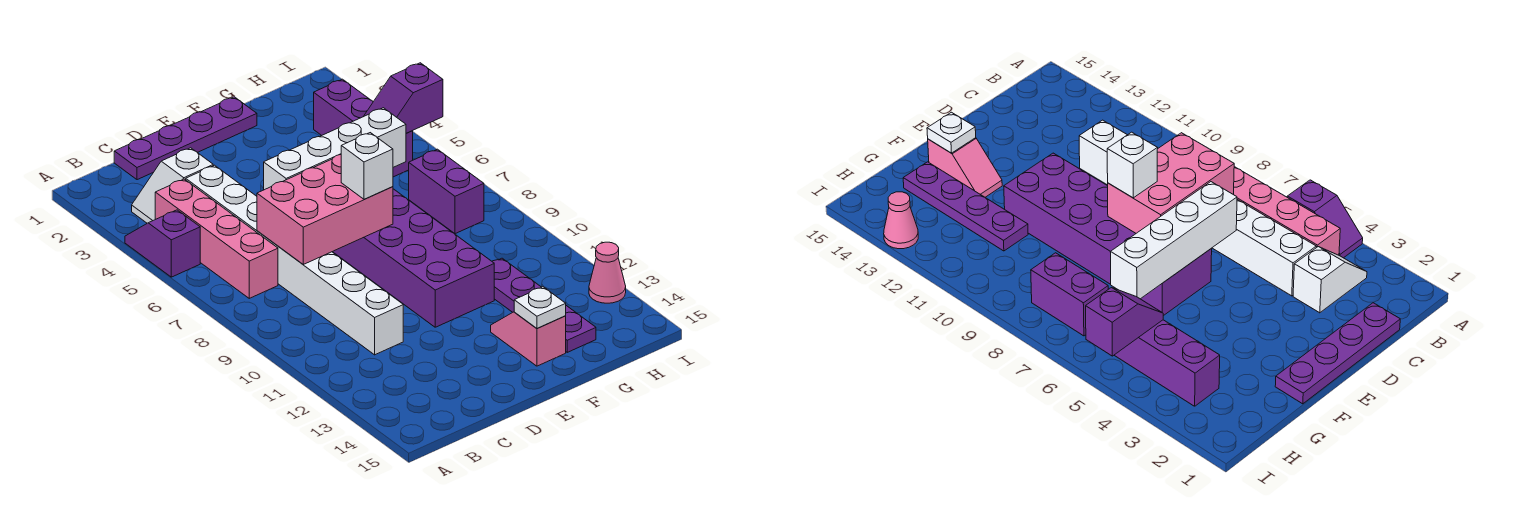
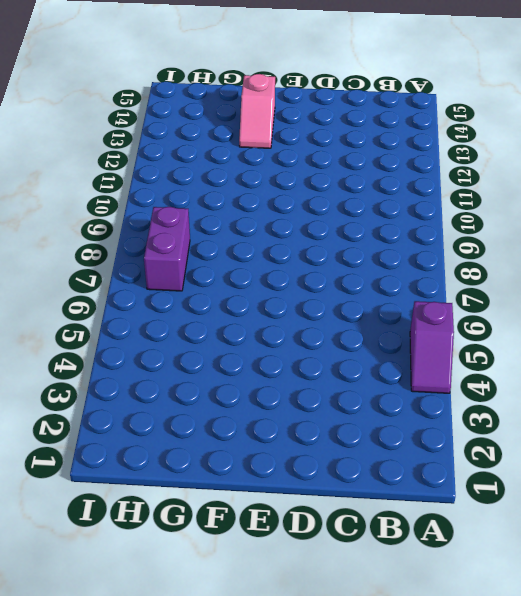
none -> white 1x2 slope [132,148,213,223]
none -> pink 1x4 brick [155,179,278,298]
none -> purple 1x4 plate [114,97,257,180]

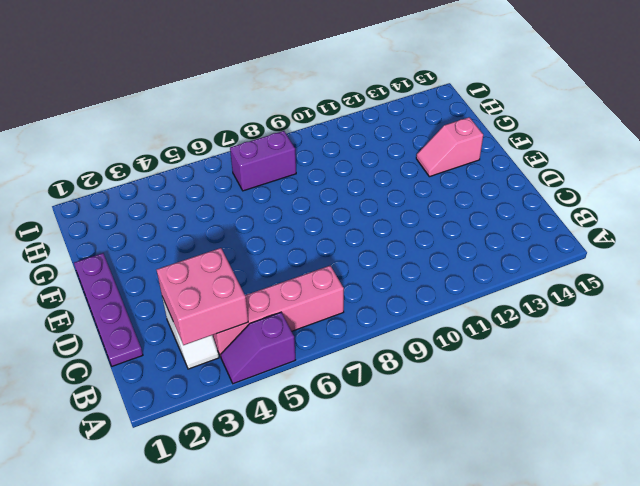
pink 2x2 brick [157,248,248,345] -> none
none -> white 1x8 brick [186,165,403,355]
none -> purple 2x6 brick [333,189,494,327]
none -> purple 1x4 plate [492,258,596,352]

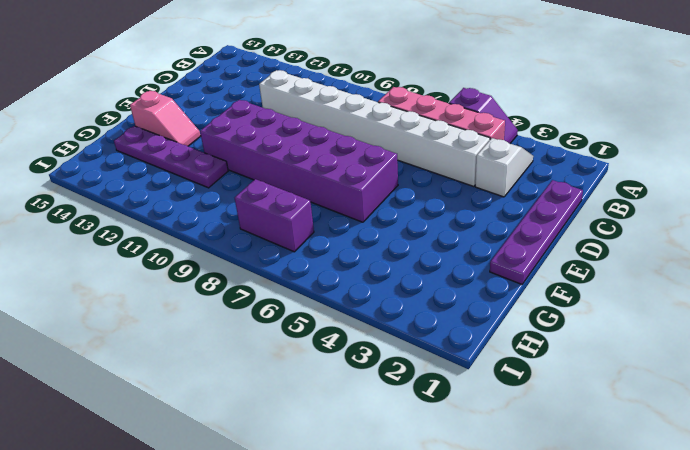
none -> purple 1x3 brick [314,79,413,177]
none -> pink 1x1 cone [589,242,626,303]
none -> pink 2x3 brick [257,155,393,264]

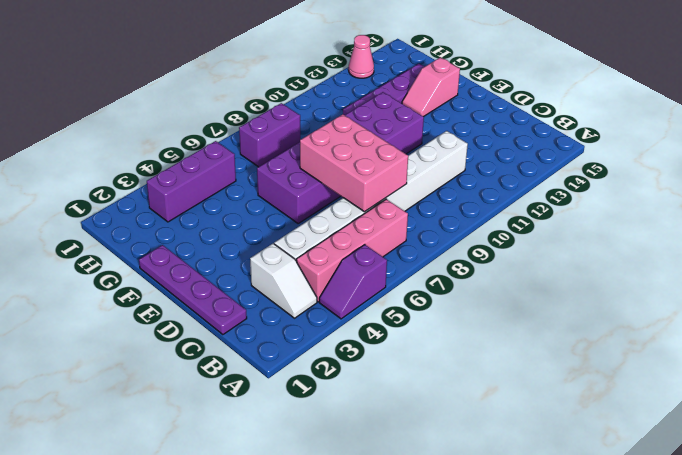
none -> white 1x4 brick [264,108,406,190]
none -> white 1x1 plate [514,287,566,328]
none -> purple 1x2 slope [364,63,443,133]

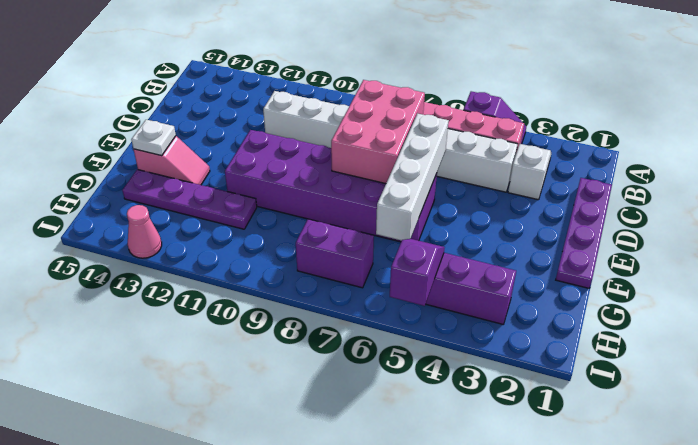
none -> white 1x1 brick [341,133,393,199]

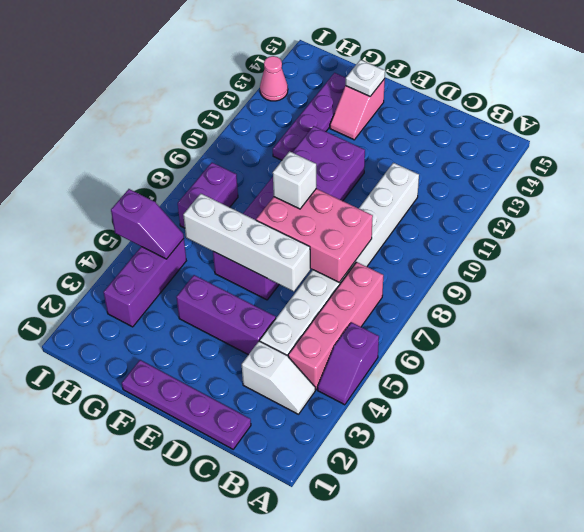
purple 1x3 brick [176,275,276,355] -> none

